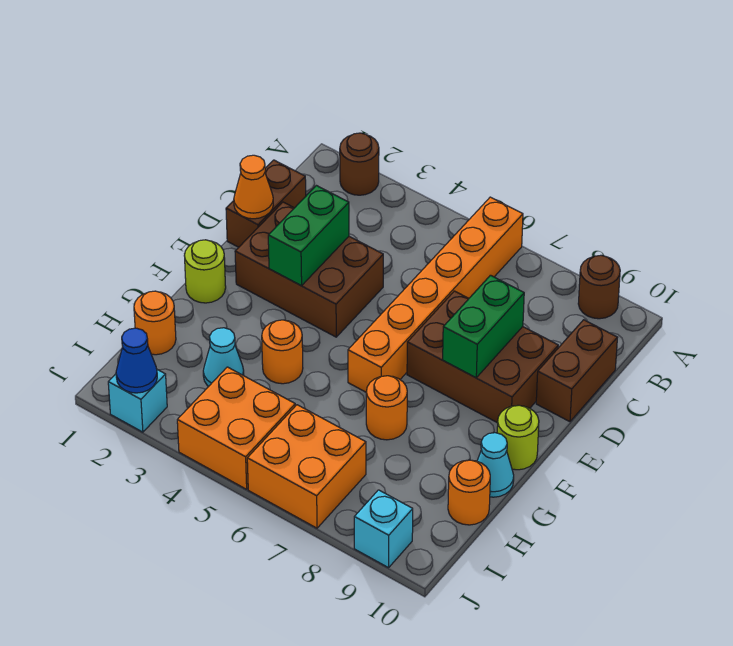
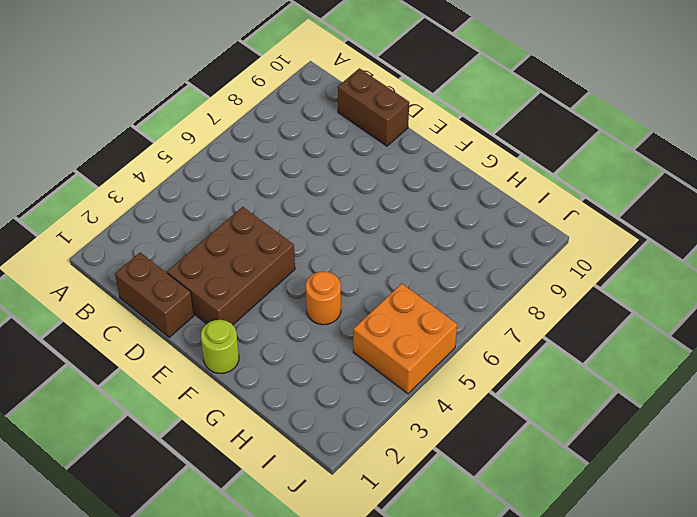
none -> brown 1x1 round brick [340,133,379,195]
none -> orange 1x6 brick [348,197,523,392]
none -> brown 1x1 round brick [578,255,620,319]

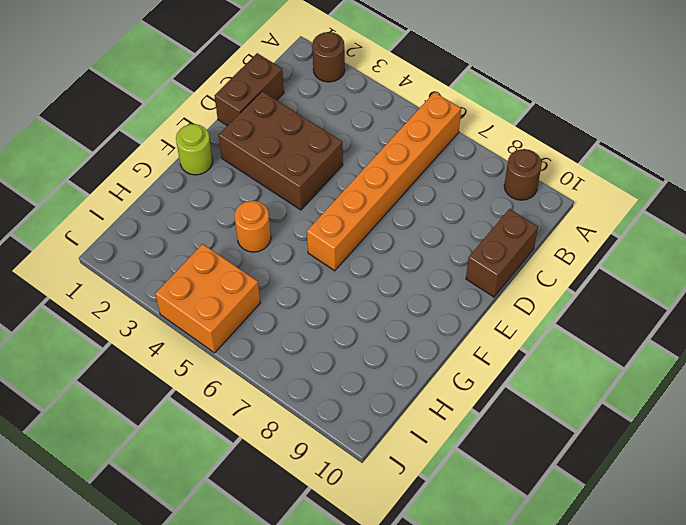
none -> brown 2x3 brick [407,291,558,423]
none -> lime 1x1 round brick [497,405,539,470]
none -> orange 1x1 round brick [366,376,407,440]

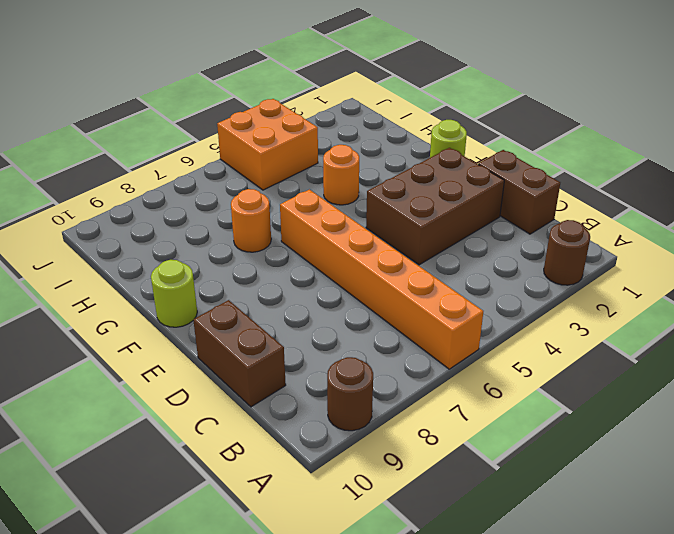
none -> brown 2x3 brick [407,291,558,423]
none -> cyan 1x1 cone [477,433,514,497]
none -> orange 1x1 round brick [134,291,176,355]

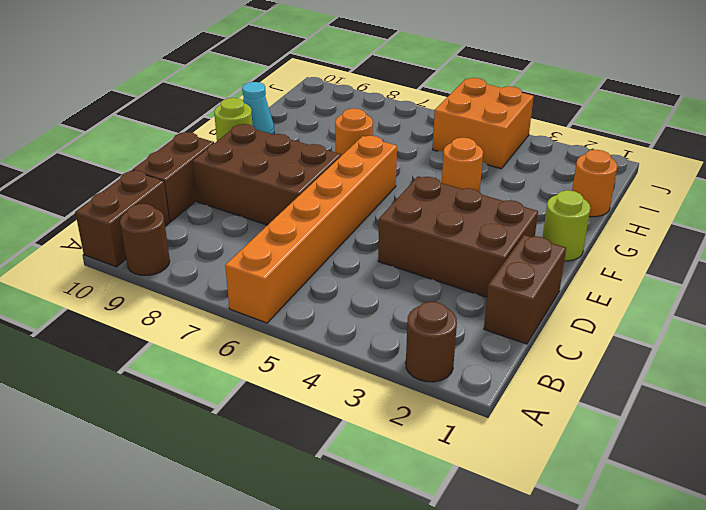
brown 1x2 brick [75,170,169,267] -> none
none -> cyan 1x1 cone [203,328,244,386]
none -> orange 1x1 round brick [448,460,490,525]
none -> orange 2x2 brick [247,405,366,528]

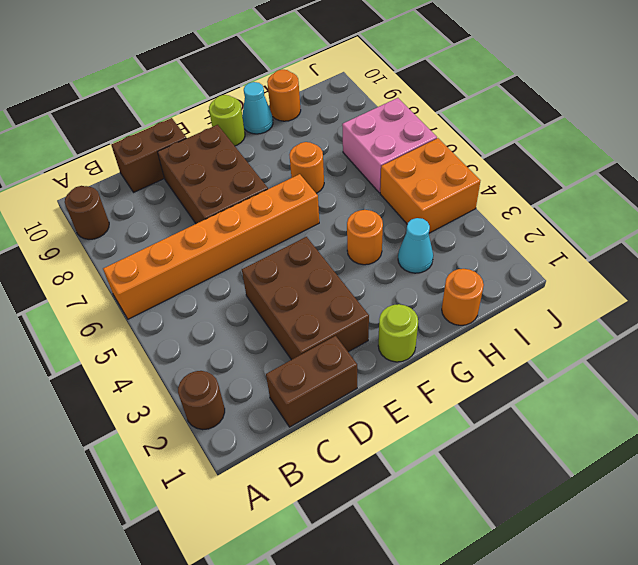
pink 2x2 brick [342,98,437,193] -> orange 2x2 brick [247,405,366,528]
none -> cyan 1x1 brick [108,370,167,432]
none -> cyan 1x1 brick [354,490,413,568]
none -> orange 1x1 cone [234,155,273,219]

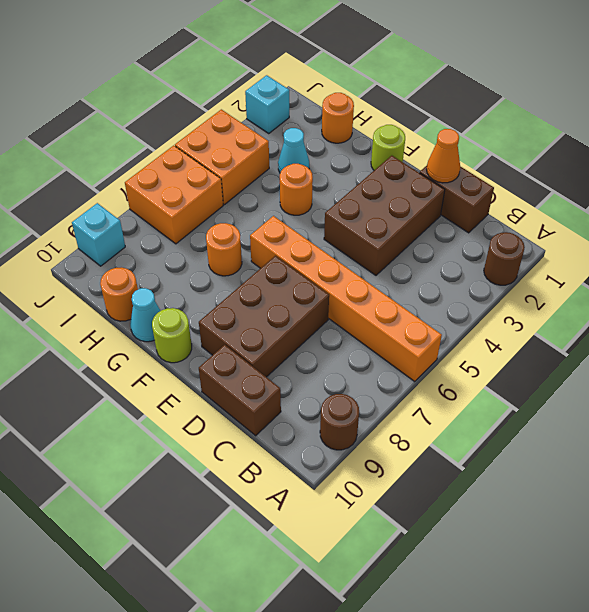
none -> green 1x2 brick [268,186,349,286]
none -> green 1x2 brick [443,275,524,378]
none -> blue 1x1 cone [116,328,157,393]

